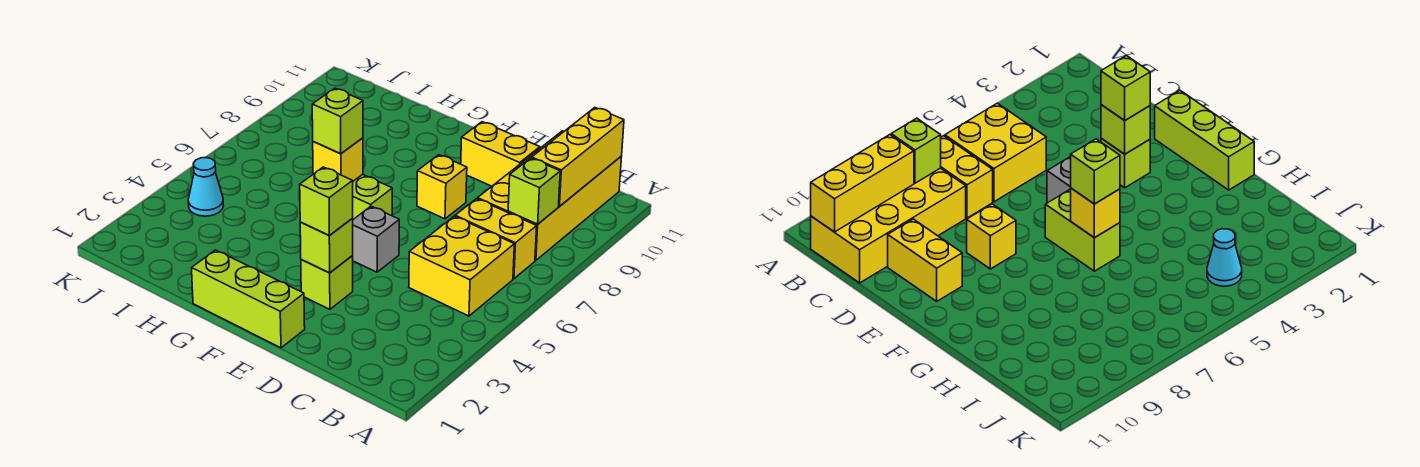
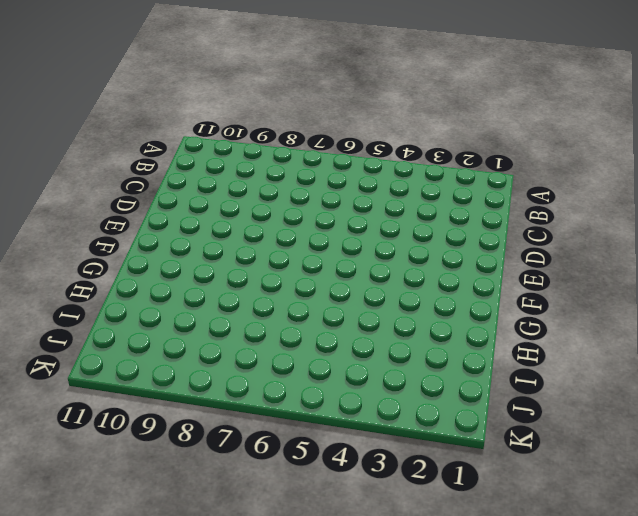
none -> yellow 2x2 brick [409,216,514,316]
none -> yellow 1x2 brick [455,199,537,279]
none -> yellow 2x4 brick [478,131,622,260]

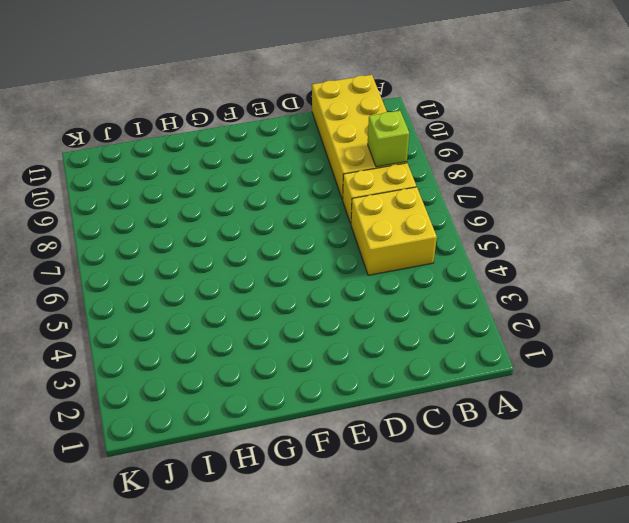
none -> yellow 1x2 brick [461,122,540,186]
none -> lime 1x3 brick [192,250,305,348]
none -> lime 1x1 brick [301,256,353,309]

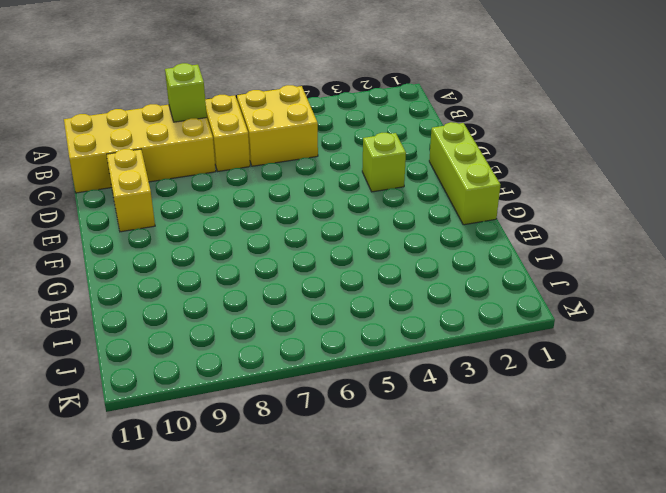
none -> grey 1x1 brick [352,206,399,272]
none -> yellow 1x1 brick [417,155,467,219]
none -> lime 1x2 brick [352,174,392,219]

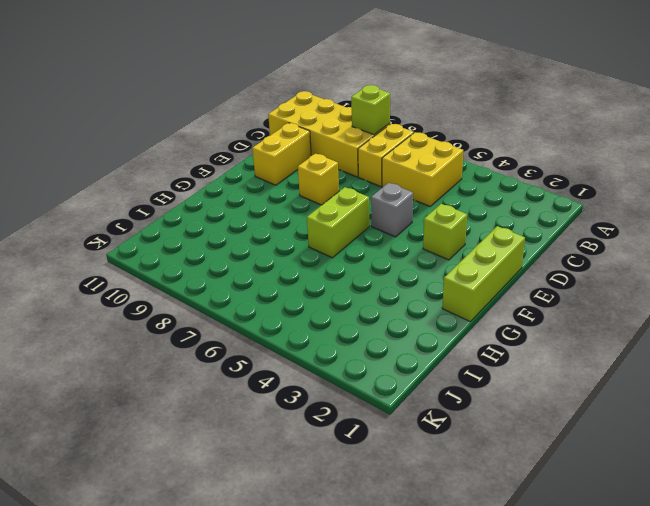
none -> cyan 1x1 cone [188,158,223,216]
none -> yellow 1x3 brick [532,108,624,206]
none -> lime 1x1 brick [300,219,353,273]

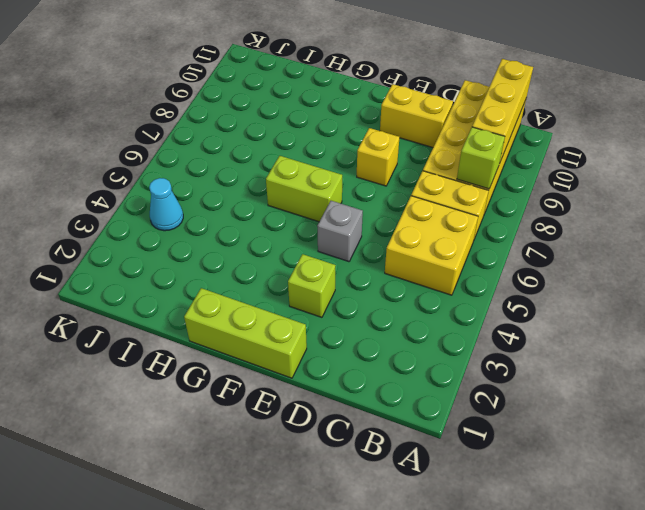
none -> lime 1x1 brick [300,219,353,273]
none -> yellow 1x1 brick [313,138,363,181]
none -> lime 1x1 brick [300,167,353,235]

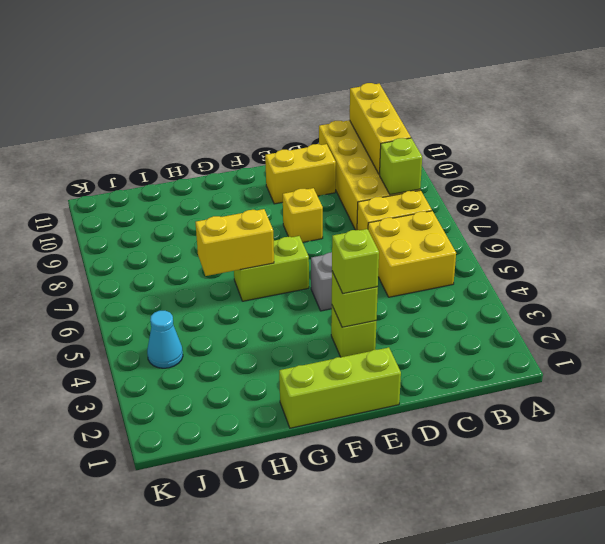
yellow 1x2 brick [196,209,274,276] -> yellow 1x1 brick [313,138,363,181]
none -> lime 1x1 brick [312,88,363,154]

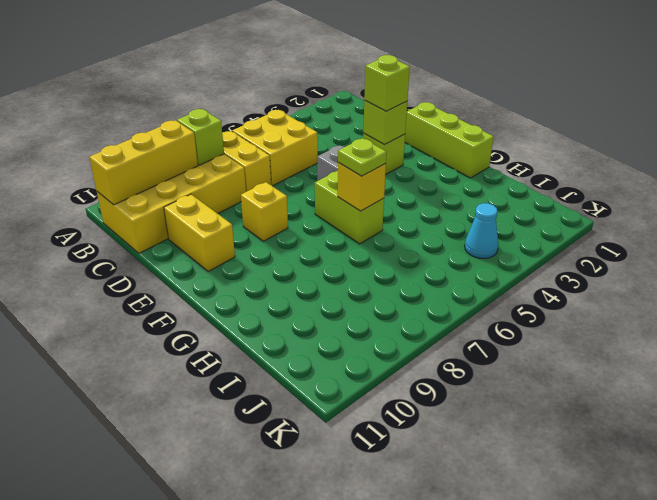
lime 1x1 plate [338,138,387,176] -> lime 1x1 brick [312,88,363,154]

